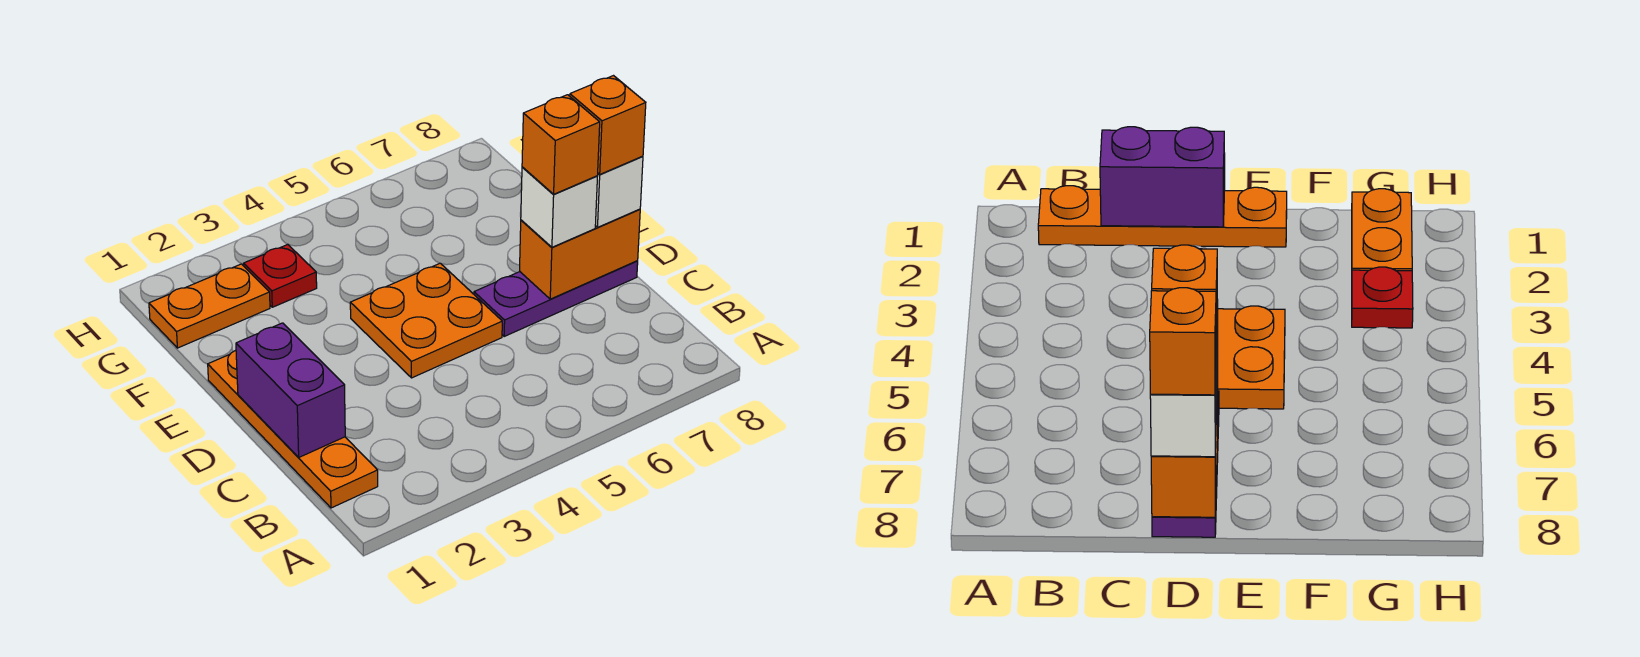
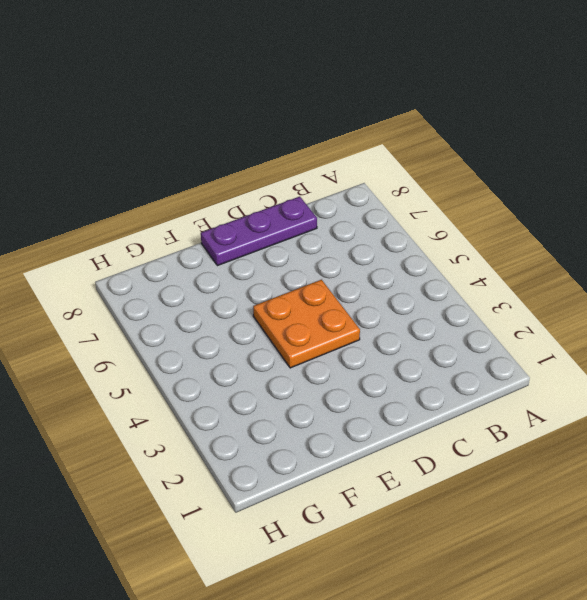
purple 1x3 plate [201,197,317,266] -> purple 1x3 plate turned to [474,261,638,336]
none -> orange 1x4 plate [208,350,378,508]
none -> orange 1x2 plate [149,264,270,348]

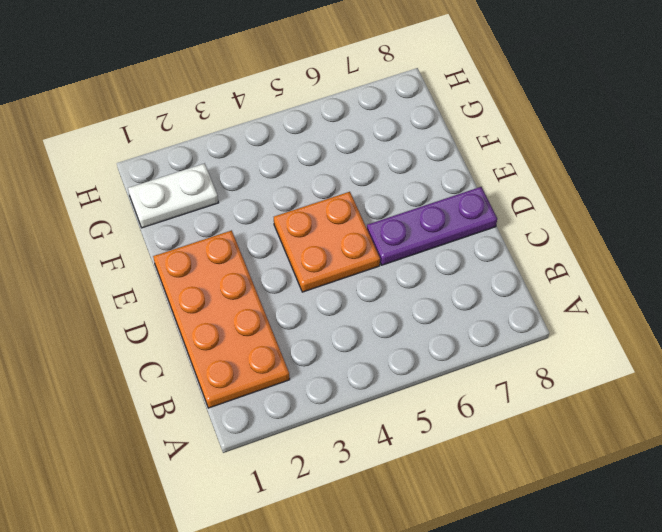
orange 2x4 plate [153,230,290,408] -> orange 1x4 plate [208,350,378,508]
white 1x2 plate [128,163,219,228] -> orange 1x2 plate [149,264,270,348]
none -> red 1x1 plate [244,245,317,307]
none -> purple 1x2 brick [236,323,345,458]

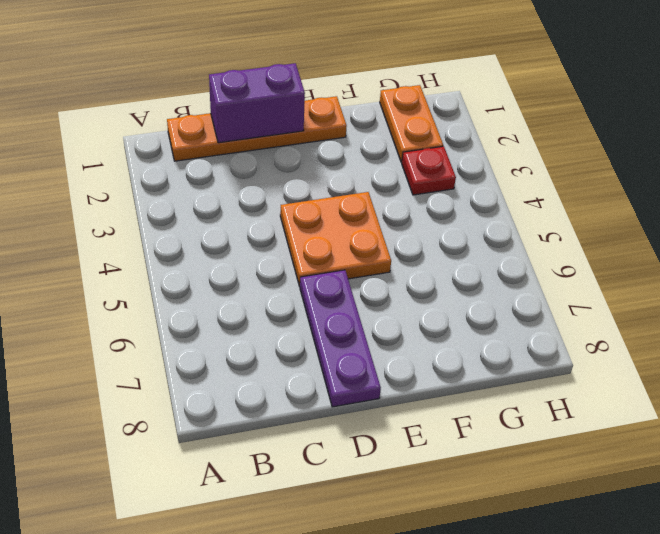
none -> orange 1x2 brick [520,209,640,299]
none -> white 1x1 brick [521,167,597,247]

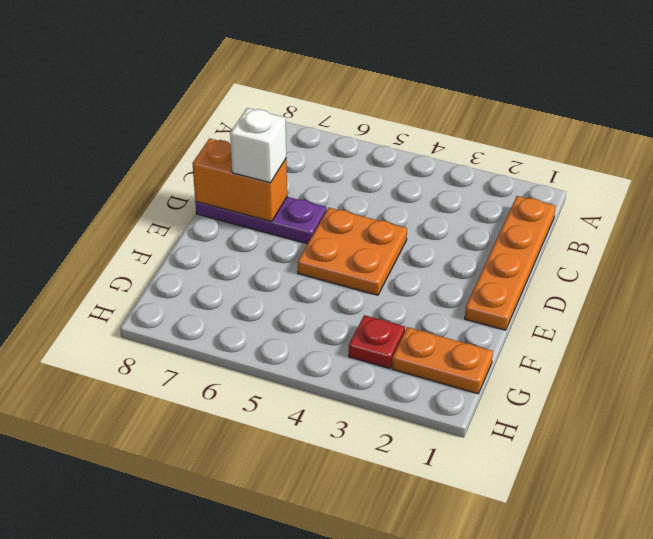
none -> purple 1x2 brick [236,323,345,458]
none -> white 1x1 brick [595,156,643,227]

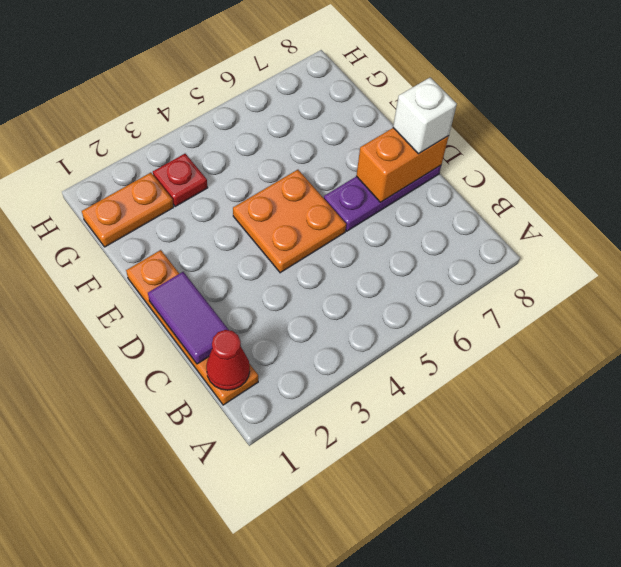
red 1x1 cone [206,330,250,390] -> none
purple 1x2 tile [148,272,229,364] -> purple 1x2 brick [236,323,345,458]
none -> white 1x1 brick [521,167,597,247]
none -> orange 1x1 brick [522,95,600,194]

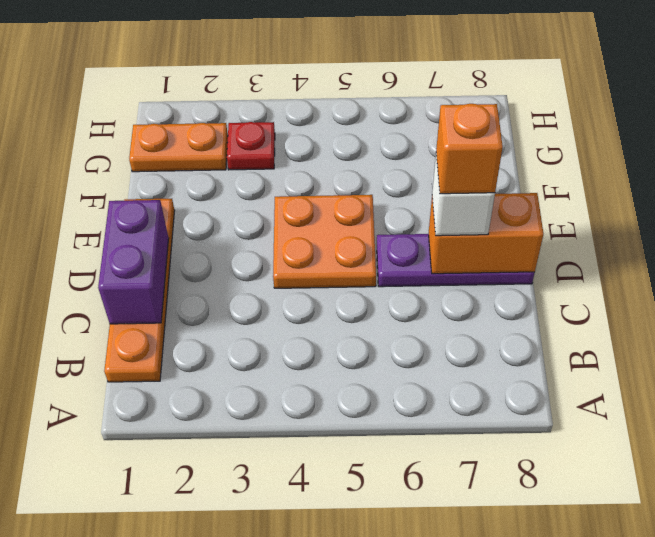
none -> white 1x1 brick [595,156,643,227]
none -> orange 1x1 brick [570,76,646,174]

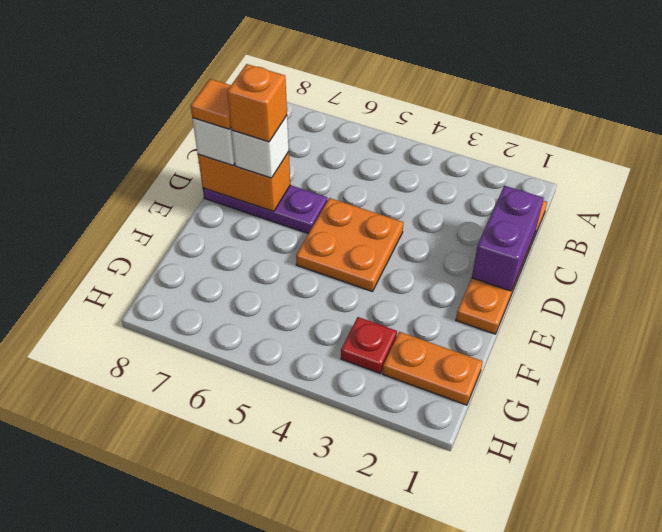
orange 1x1 tile [190,79,231,129] -> orange 1x1 brick [570,76,646,174]

